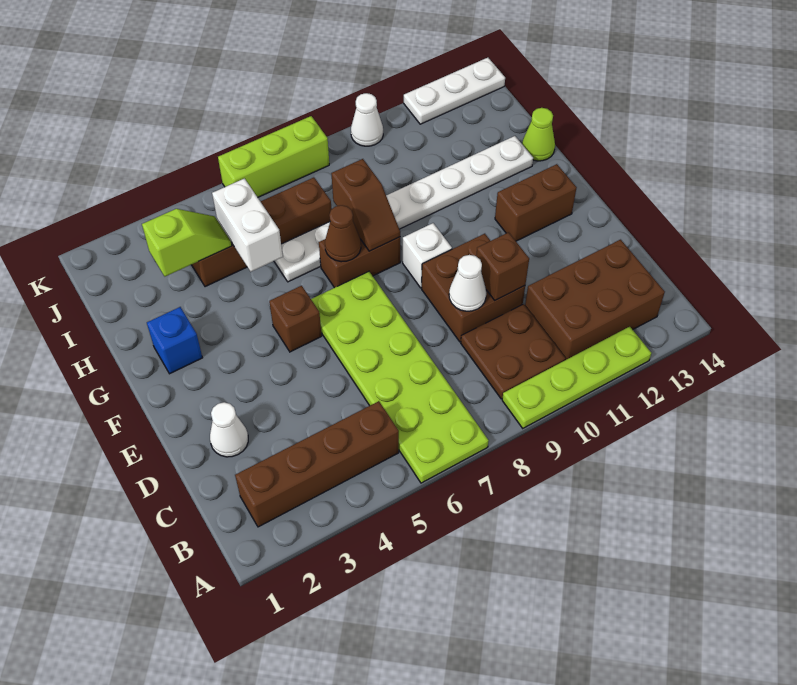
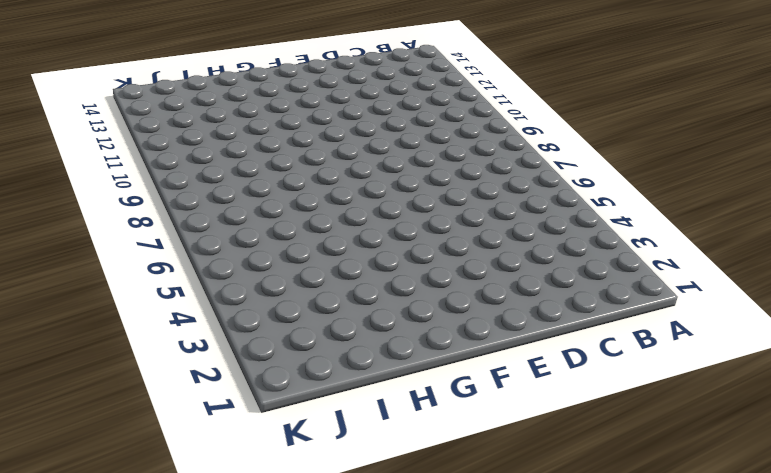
none -> lime 2x6 plate [311,271,489,483]
none -> lime 1x4 plate [502,327,651,428]
none -> brown 1x4 brick [235,401,399,527]

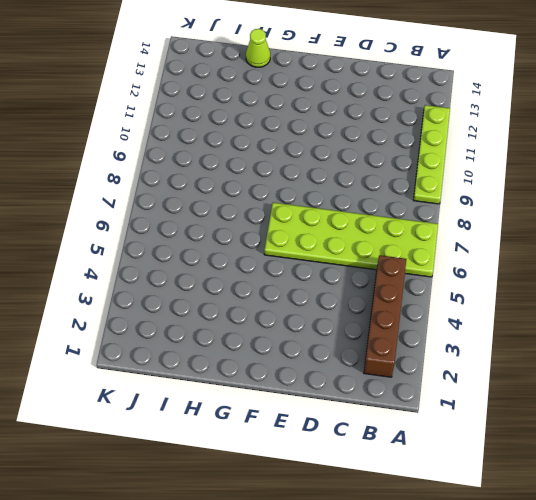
none -> brown 2x2 plate [461,304,566,399]
none -> brown 2x3 brick [525,240,665,360]
none -> white 1x1 cone [210,402,248,457]

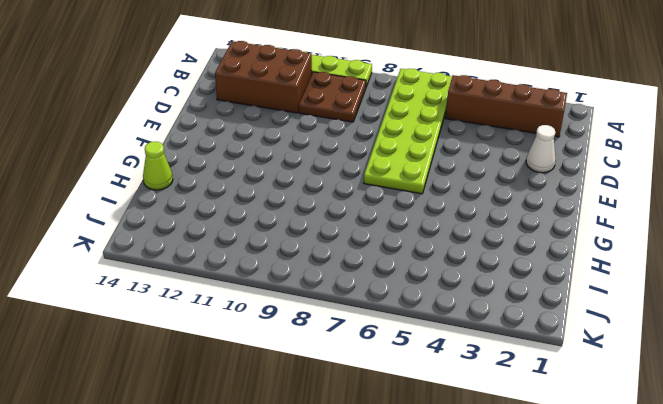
none -> brown 2x2 brick [422,234,525,342]
none -> brown 1x1 brick [269,286,322,352]
none -> white 1x1 brick [403,223,452,288]

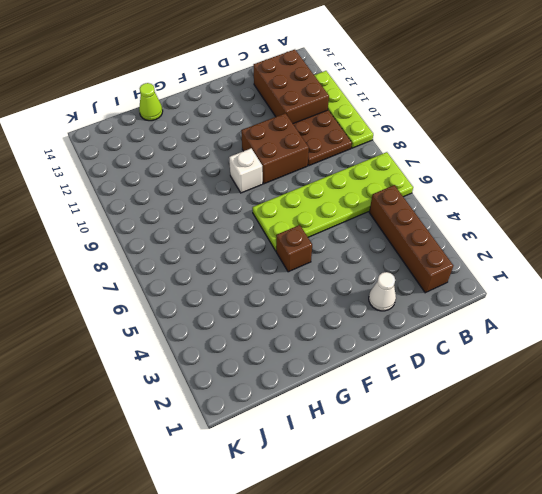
none -> brown 1x2 brick [495,164,577,241]
none -> blue 1x1 brick [147,307,202,374]
none -> brown 1x2 brick [319,237,400,288]

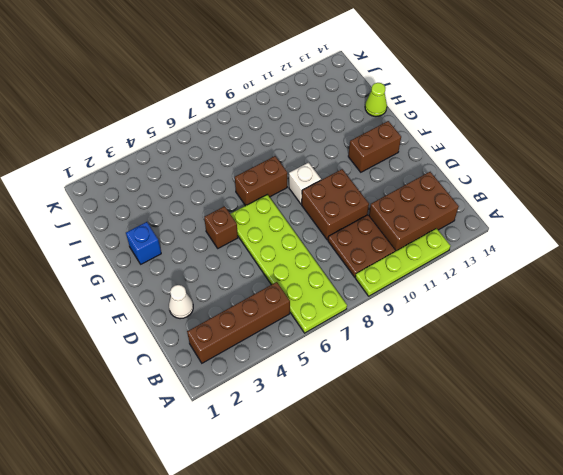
none -> white 1x8 plate [274,136,533,282]
none -> brown 1x4 brick [192,178,332,287]
none -> lime 1x3 brick [218,116,329,197]

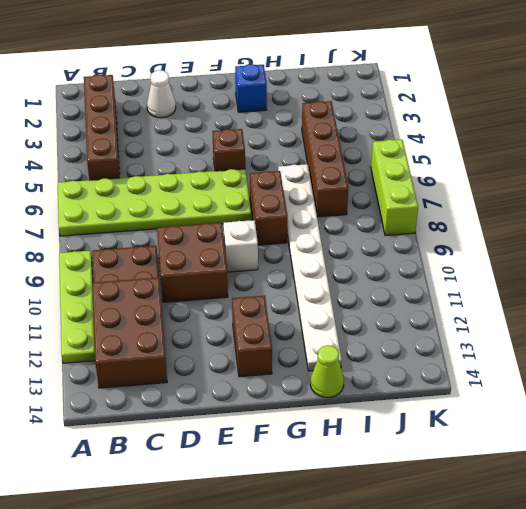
none -> white 1x1 cone [351,93,383,146]
none -> white 1x3 plate [404,58,505,124]
none -> white 1x1 cone [449,255,486,311]

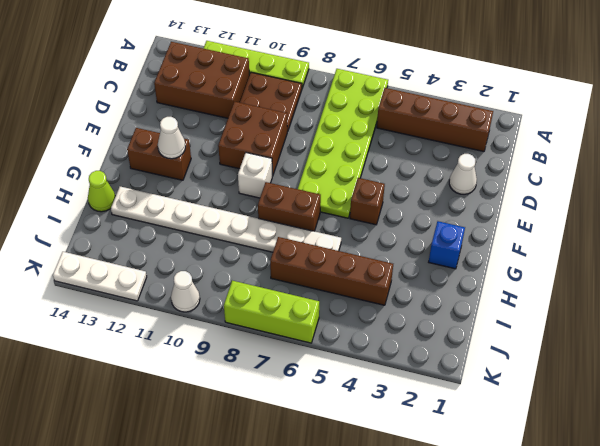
white 1x1 cone [158,117,186,159] -> white 1x1 cone moved to [449,255,486,311]
none -> brown 1x1 brick [476,232,529,300]
none -> brown 1x1 cone [325,205,361,262]
none -> brown 1x2 slope [331,159,400,251]

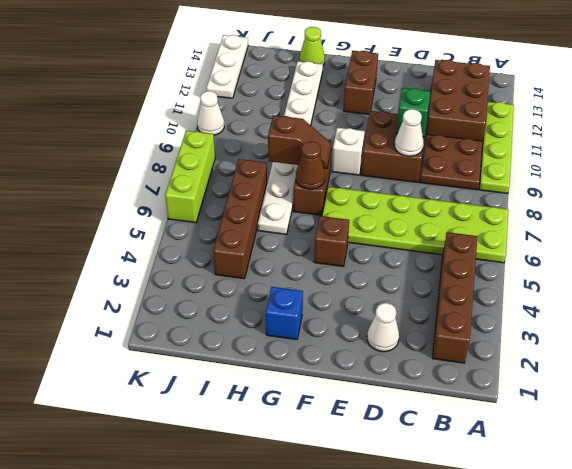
green 1x1 brick [396,88,430,137] -> brown 1x1 brick [476,232,529,300]
none -> white 1x2 brick [212,178,283,272]
none -> lime 1x2 slope [142,209,232,276]

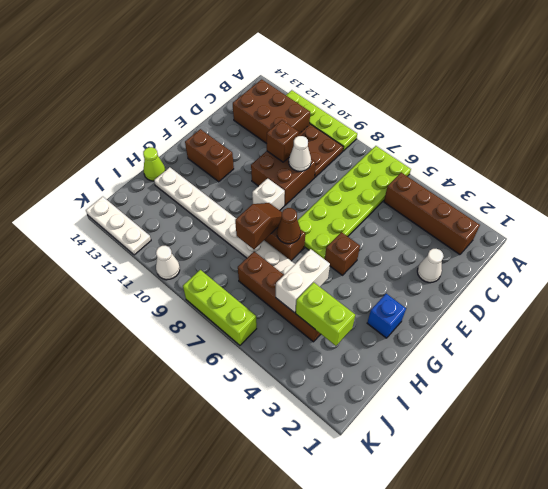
lime 1x2 brick [296,282,355,346] -> lime 1x2 slope [142,209,232,276]

